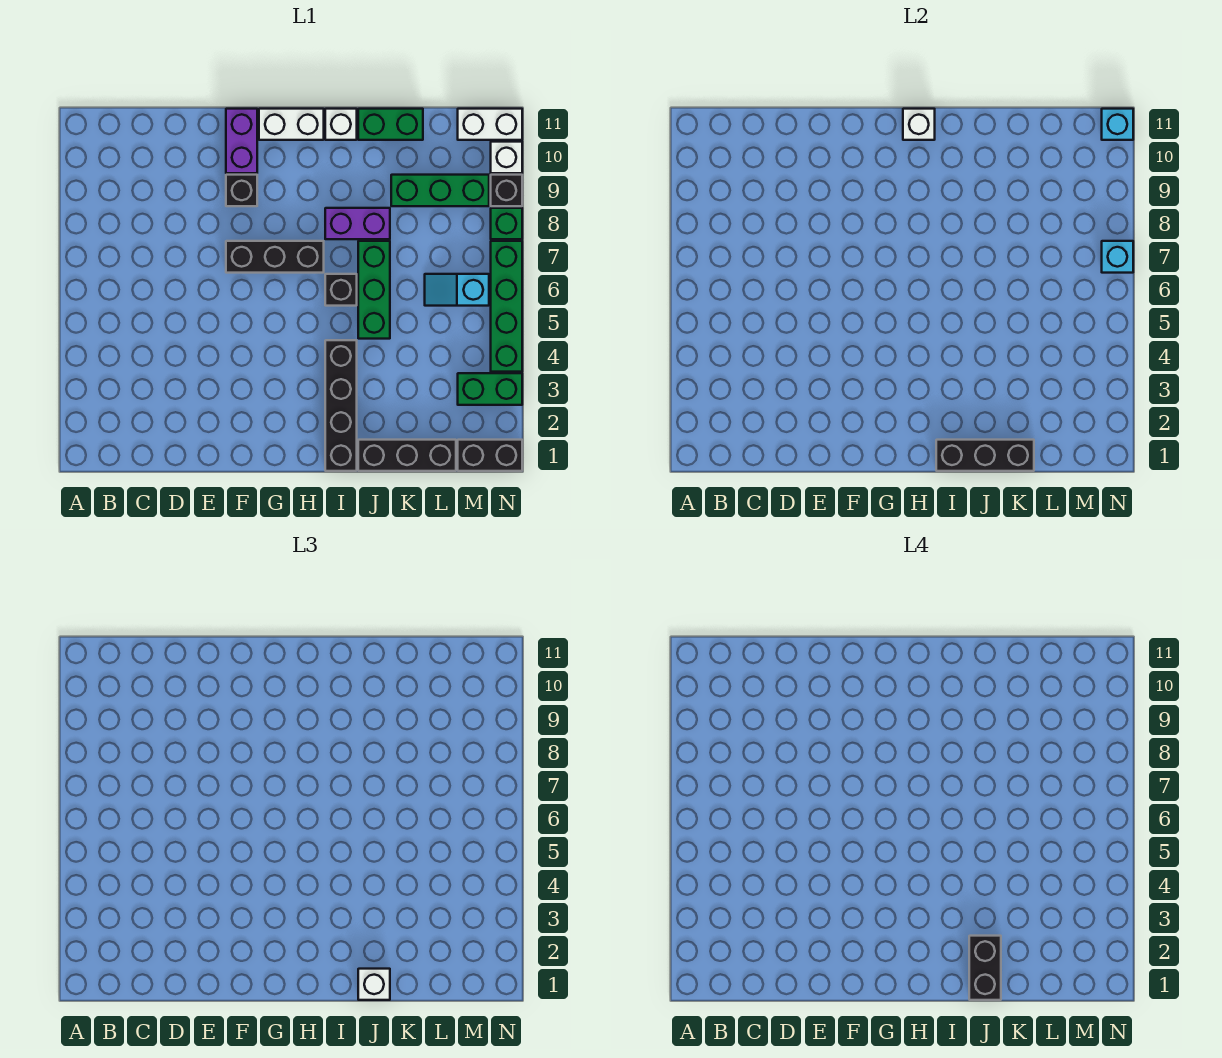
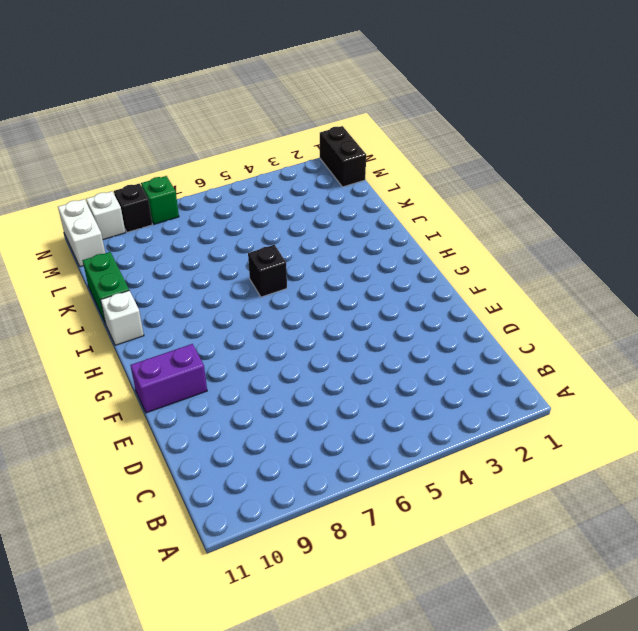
none -> black 1x3 brick [226,241,324,273]
none -> black 1x1 brick [226,175,257,206]
none -> white 1x2 brick [259,109,324,140]

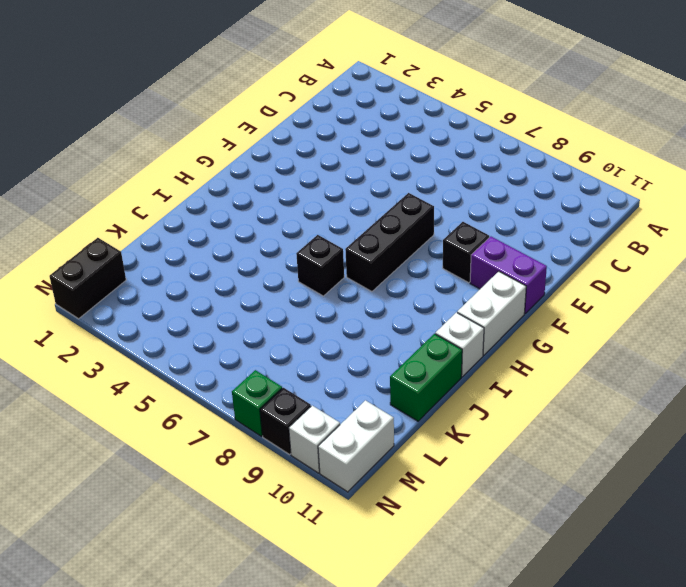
none -> black 1x4 brick [325,340,357,471]
none -> purple 1x2 brick [325,208,390,239]
none -> black 1x3 brick [358,440,456,471]

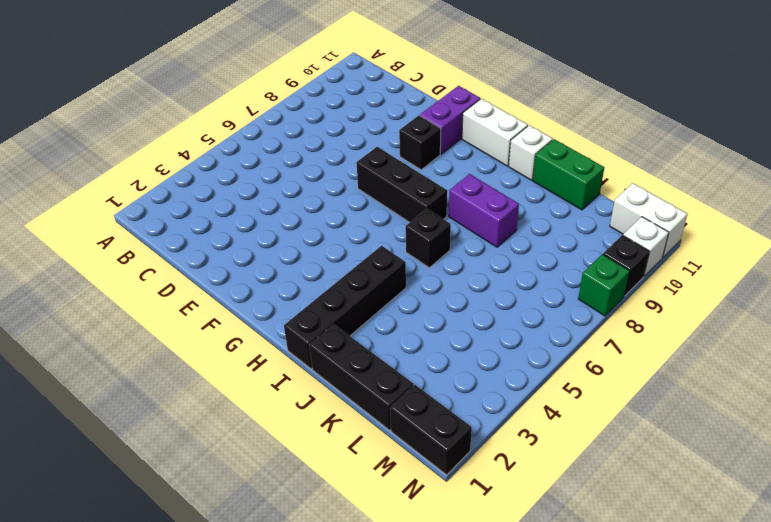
none -> green 1x3 brick [358,241,390,339]
none -> green 1x3 brick [391,175,489,206]
none -> cyan 1x2 slope [425,274,489,306]

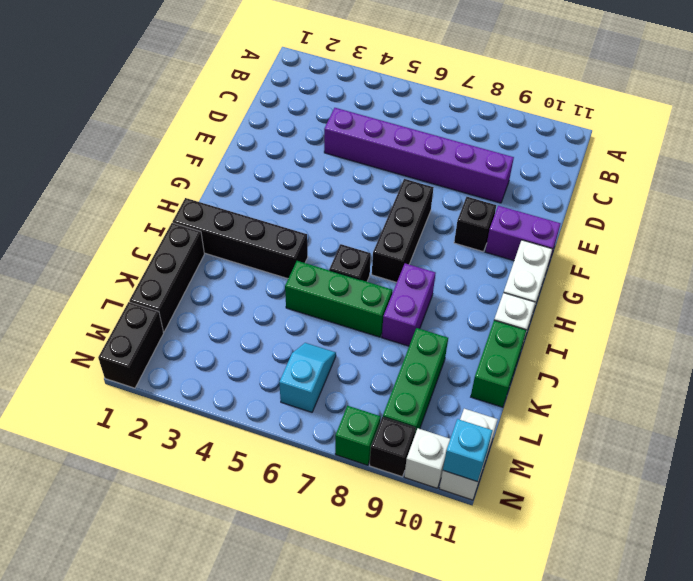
purple 1x6 brick [324,108,514,203] -> none
none -> green 1x2 brick [458,373,522,405]
none -> green 1x4 brick [491,241,522,372]
none -> white 1x1 brick [903,109,935,140]

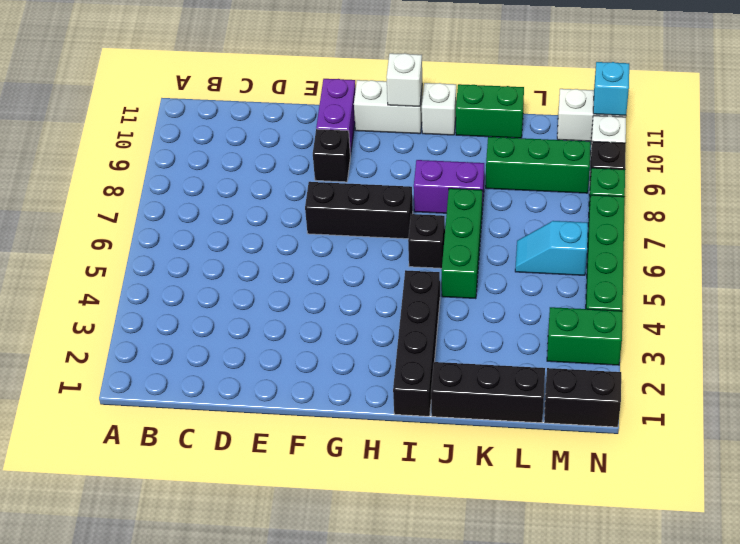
none -> black 1x3 brick [936,440,1034,471]
none -> cyan 1x1 brick [1102,241,1133,273]
none -> white 1x1 brick [358,969,390,1000]

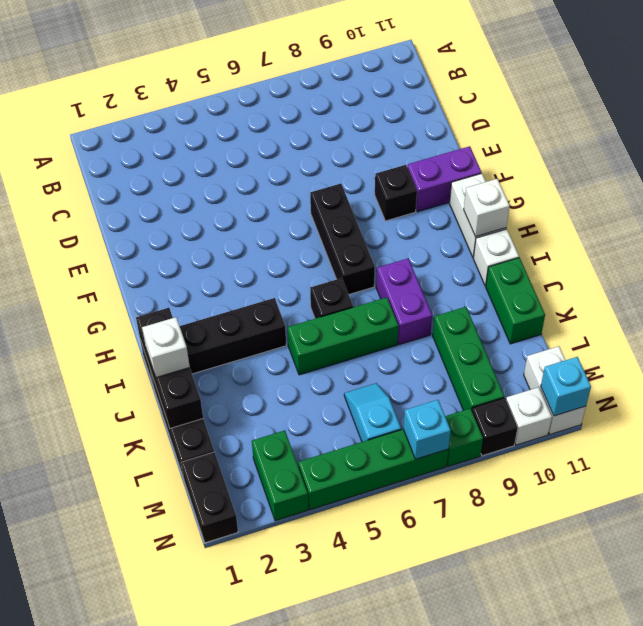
none -> black 1x2 brick [969,936,1001,1000]

